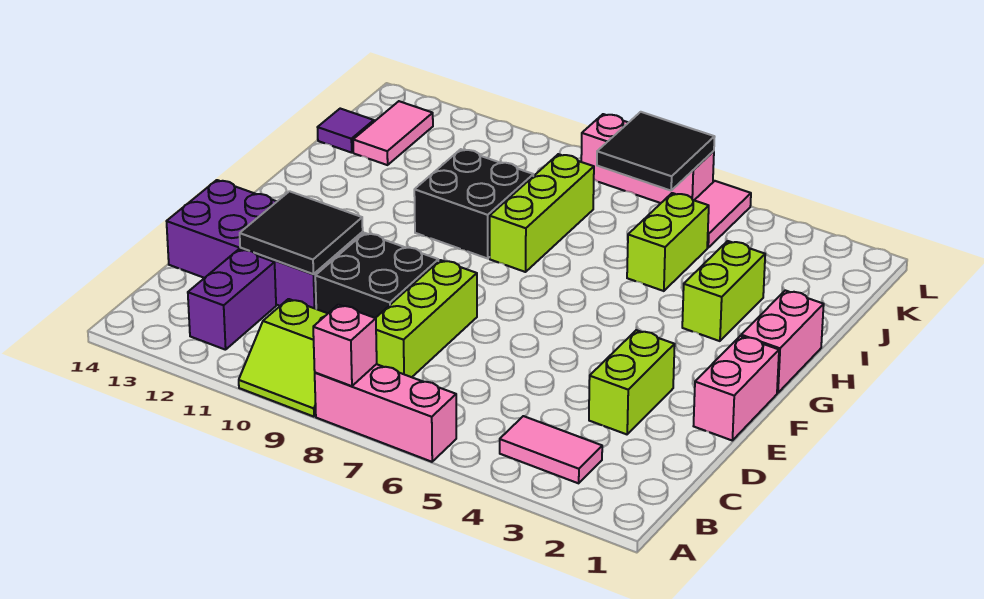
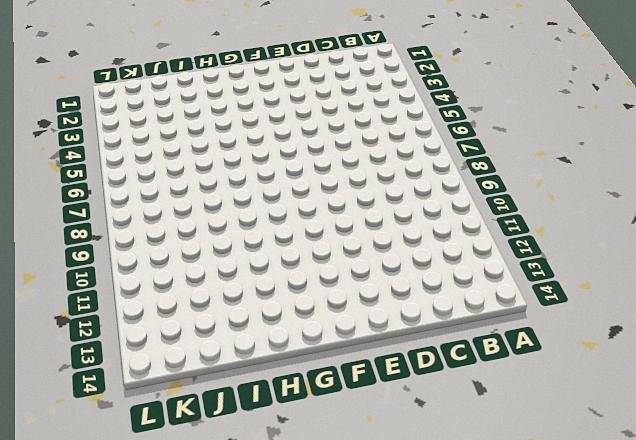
none -> pink 1x3 brick [315,364,456,462]
none -> lime 2x2 slope [239,299,328,417]
none -> pink 1x2 tile [500,416,602,483]

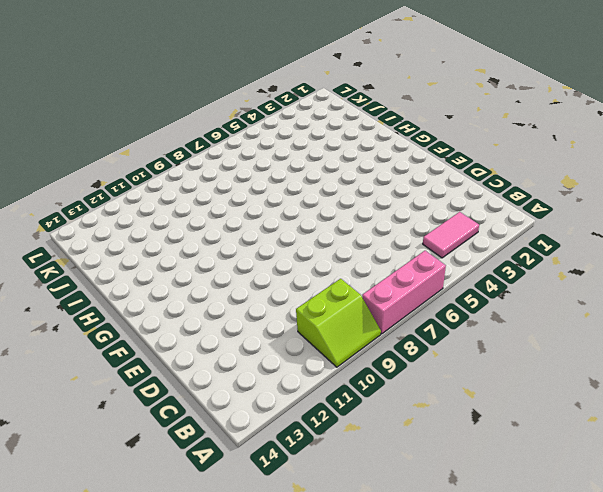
none -> purple 1x2 brick [188,249,276,350]
none -> lime 1x3 brick [376,260,477,377]
none -> lime 1x2 brick [589,330,675,434]

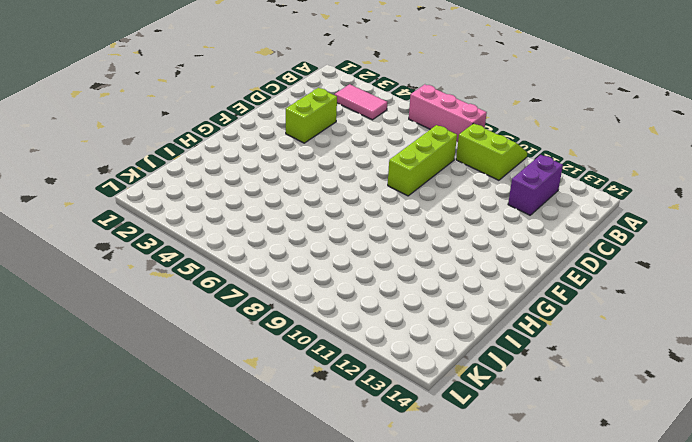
none -> black 2x2 brick [315,233,438,318]
none -> purple 2x4 brick [167,180,363,309]
none -> pink 1x2 brick [694,336,779,440]

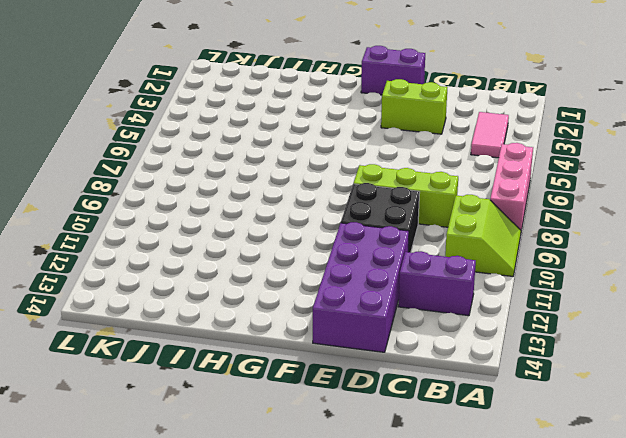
purple 1x2 brick [361,46,425,95] -> pink 1x2 brick [694,336,779,440]
none -> pink 1x2 brick [741,290,824,393]
none -> lime 1x2 brick [682,241,765,341]
none -> lime 1x3 brick [490,154,594,272]

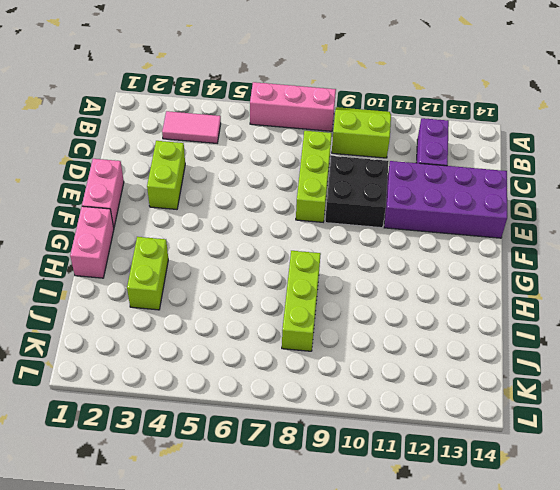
none -> black 2x2 brick [414,149,533,258]
none -> lime 1x2 brick [627,193,709,291]
none -> pink 1x2 tile [353,101,433,165]

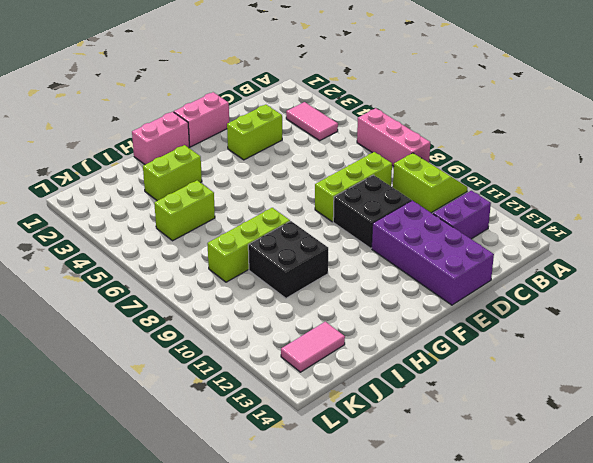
none -> purple 1x1 tile [318,109,374,153]
none -> pink 1x2 tile [694,181,751,248]
none -> pink 1x3 brick [581,114,714,203]

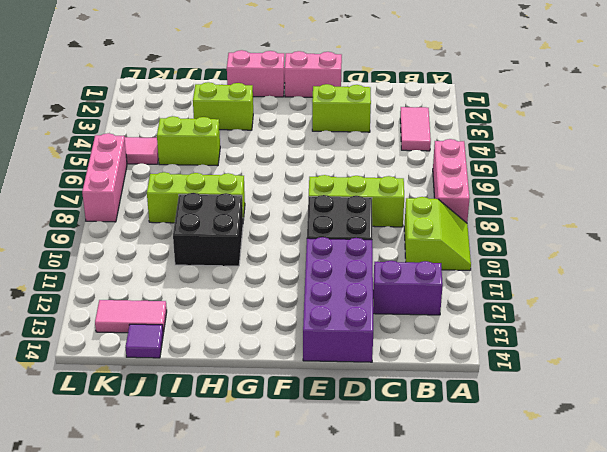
none -> pink 1x1 brick [313,305,377,386]
none -> black 2x2 tile [240,191,363,274]
none -> black 2x2 tile [597,112,714,191]

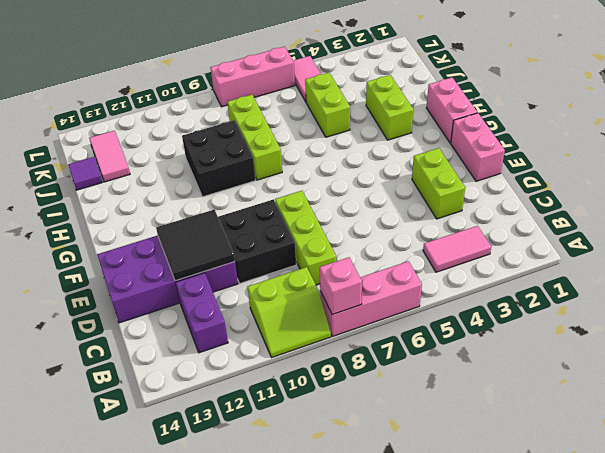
none -> black 2x2 tile [597,112,714,191]

